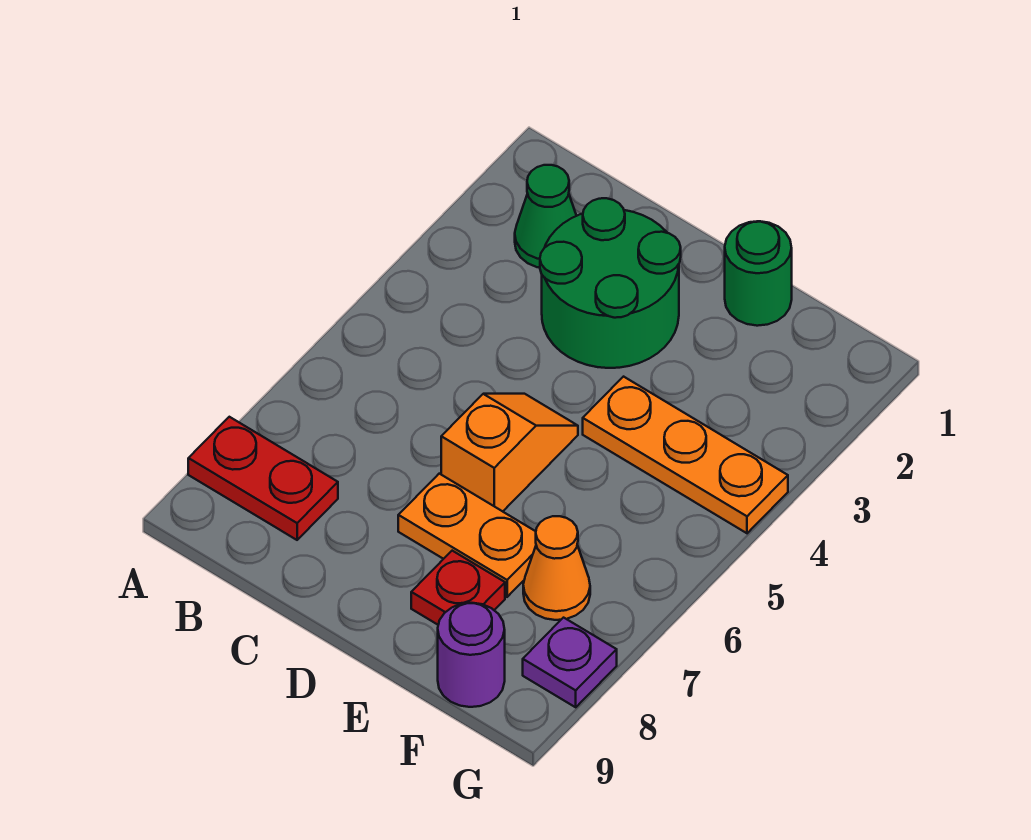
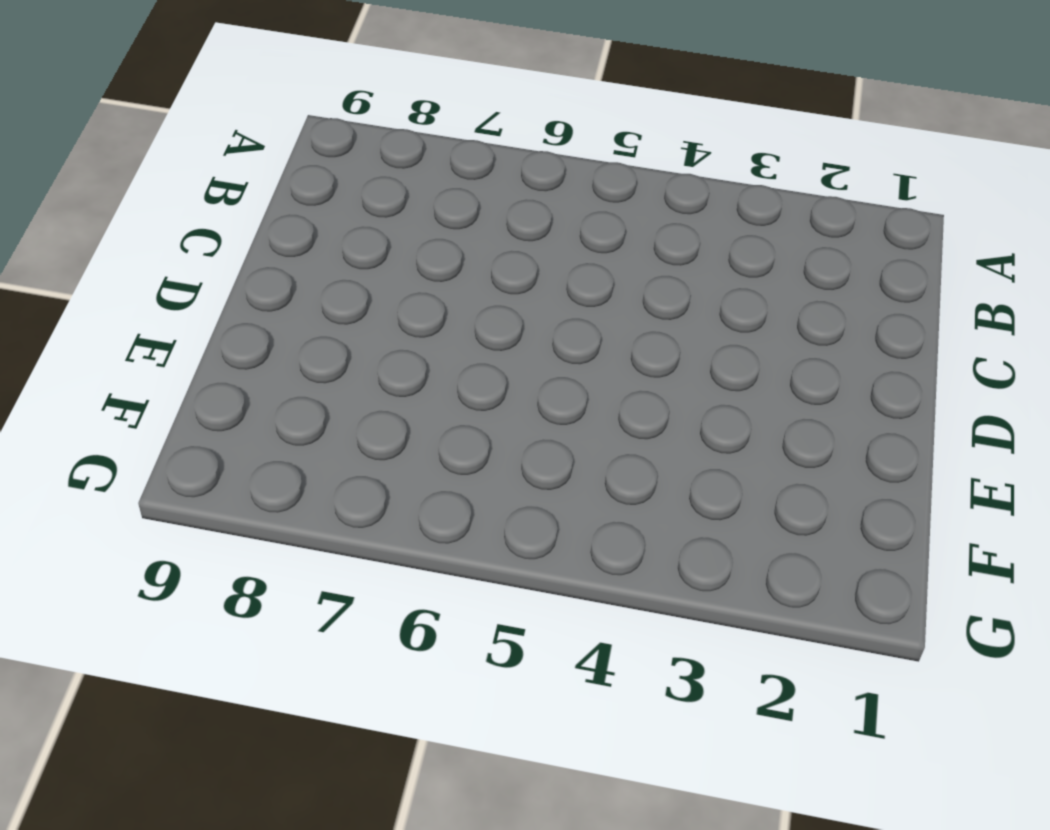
none -> red 1x2 plate [188,417,338,540]
none -> green 1x1 cone [515,165,576,268]

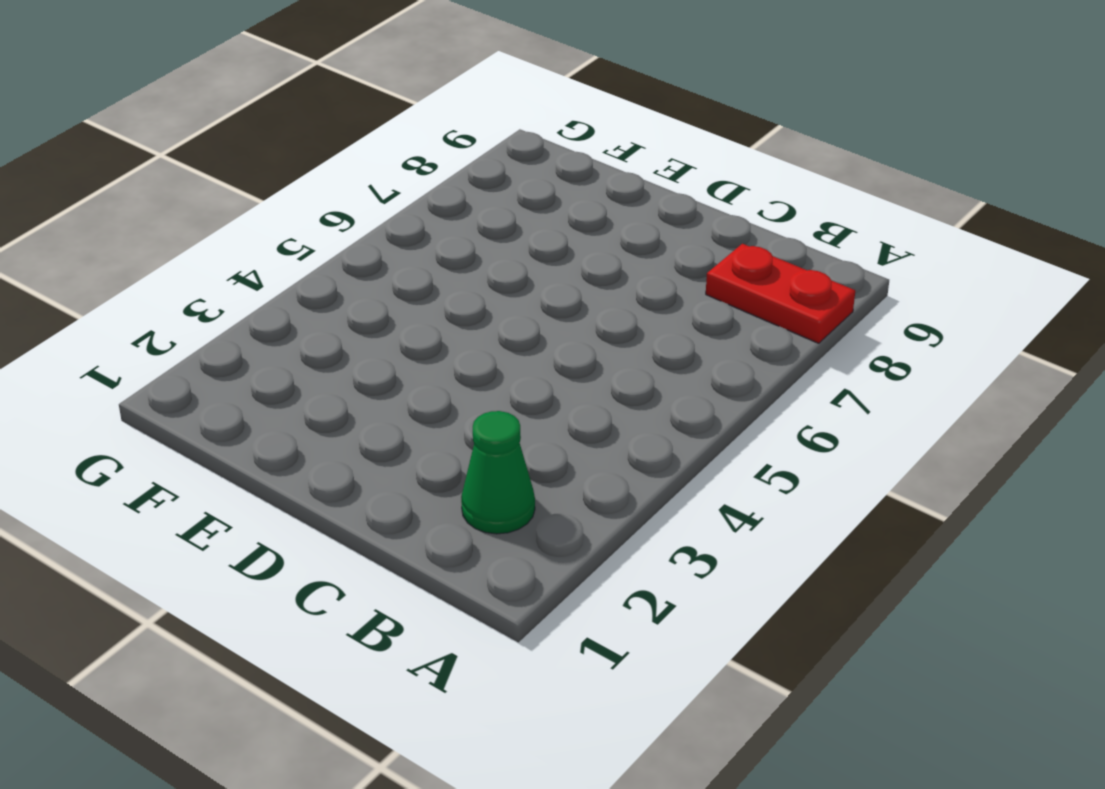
none -> green 2x2 round brick [540,198,681,368]
none -> orange 1x2 slope [441,394,578,511]

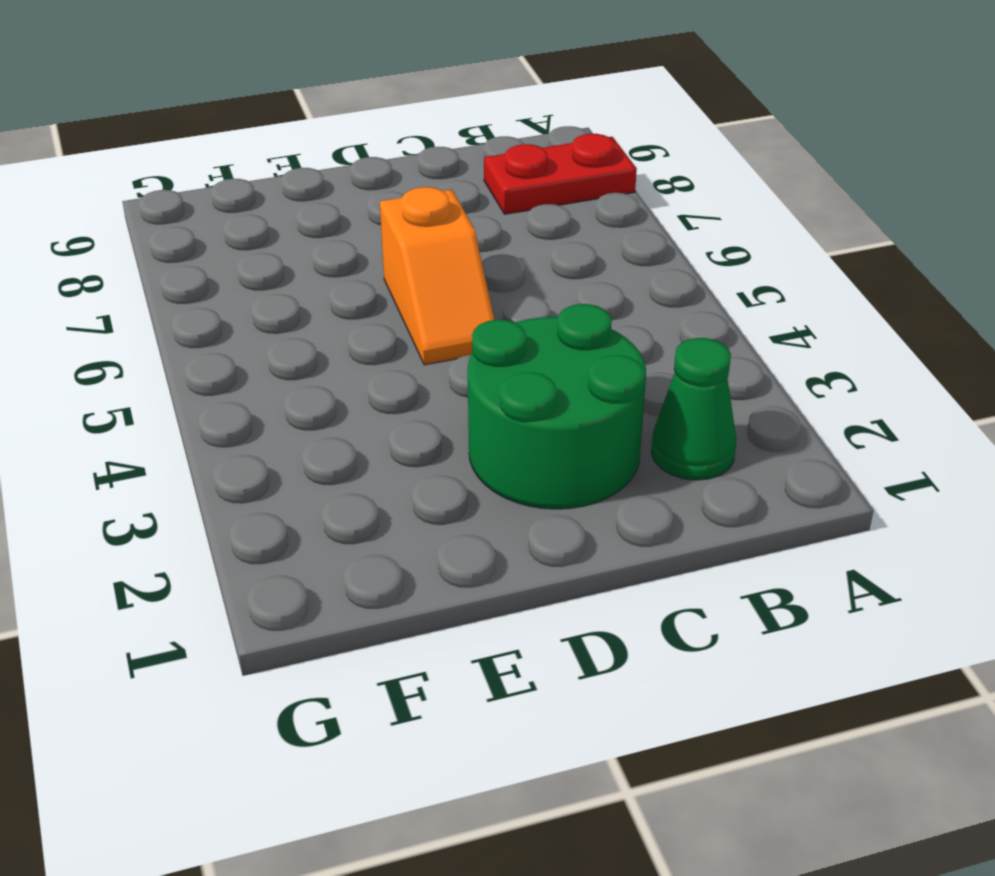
none -> orange 1x2 plate [398,474,536,597]
none -> green 1x1 round brick [725,221,792,326]

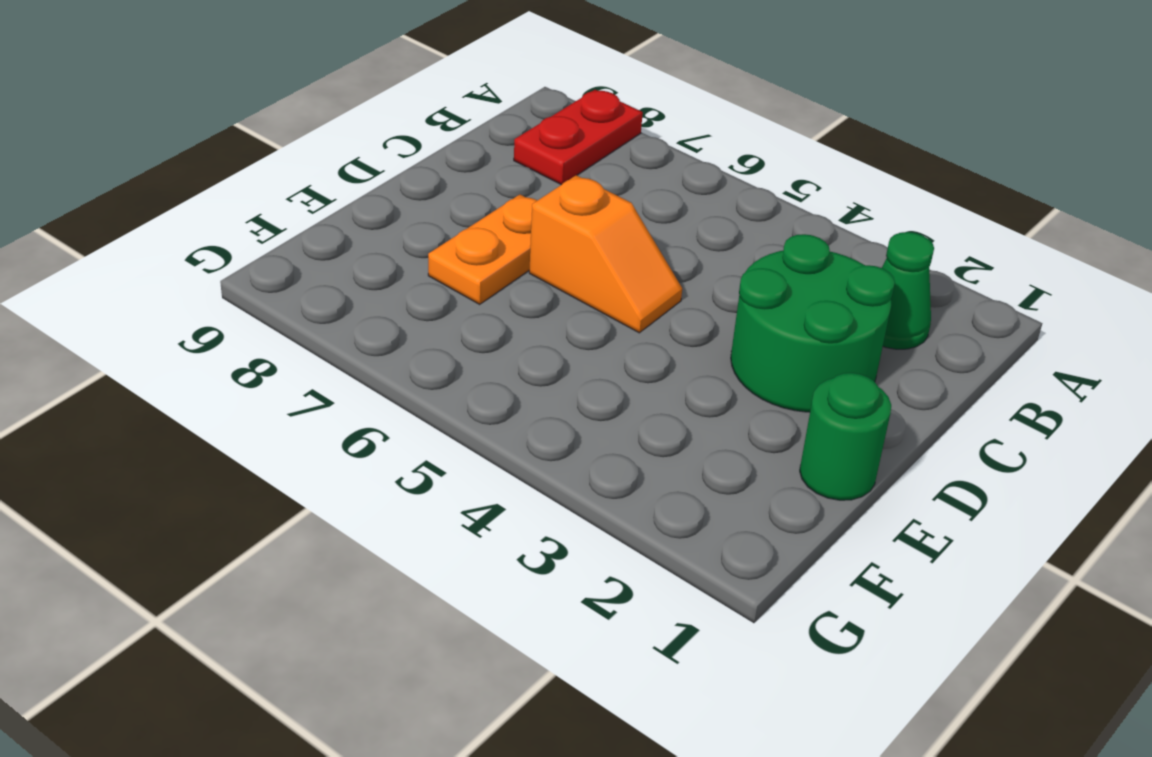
none -> orange 1x3 plate [583,377,788,533]
none -> red 1x1 plate [411,551,505,625]

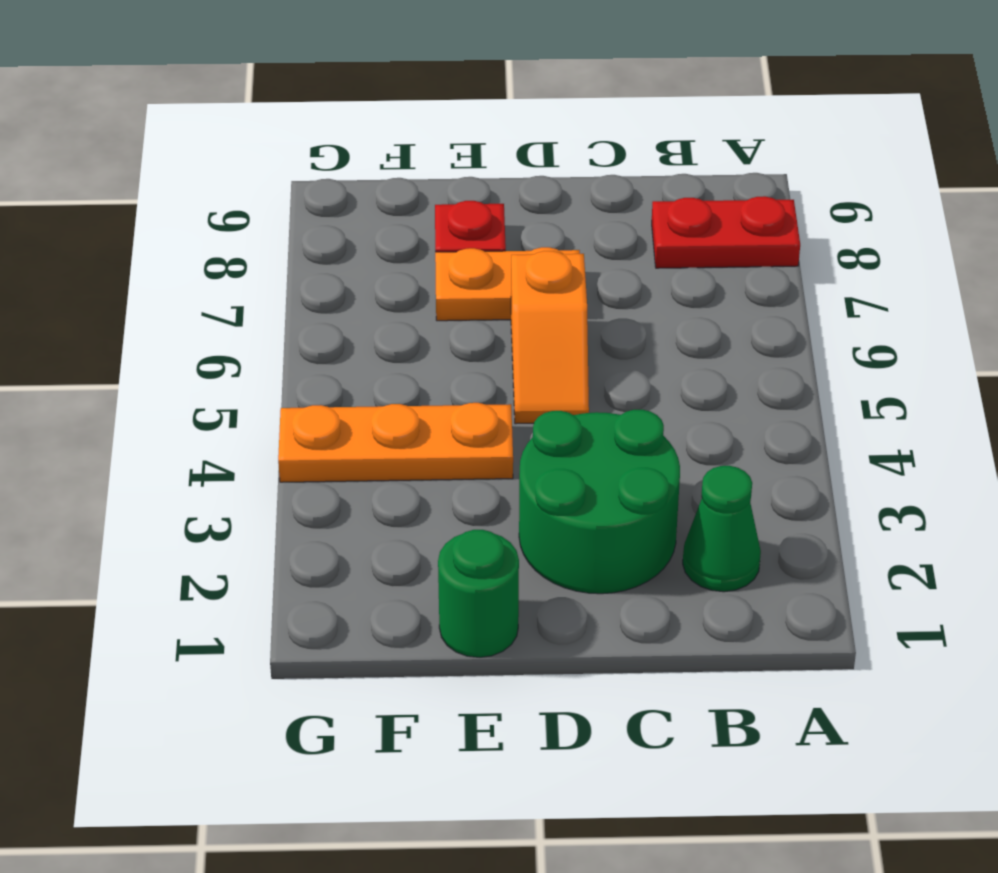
none -> orange 1x1 cone [523,516,590,620]
none -> purple 1x1 round brick [438,603,505,707]

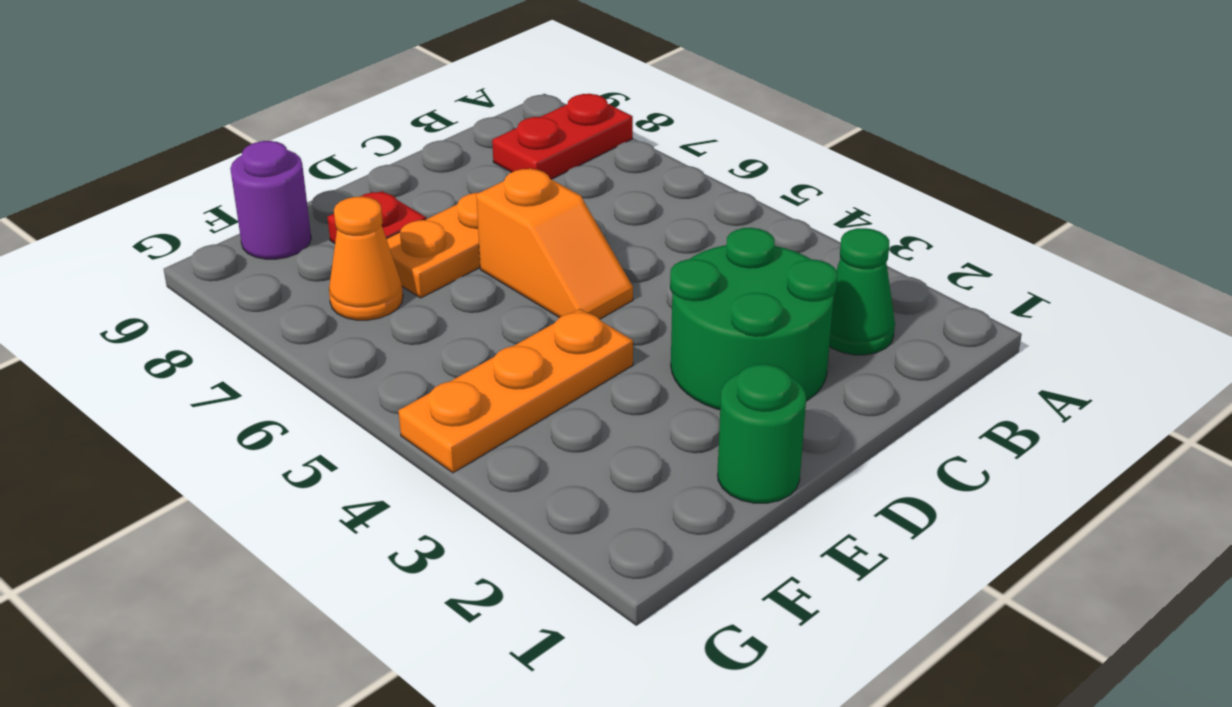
none -> purple 1x1 plate [523,618,617,707]

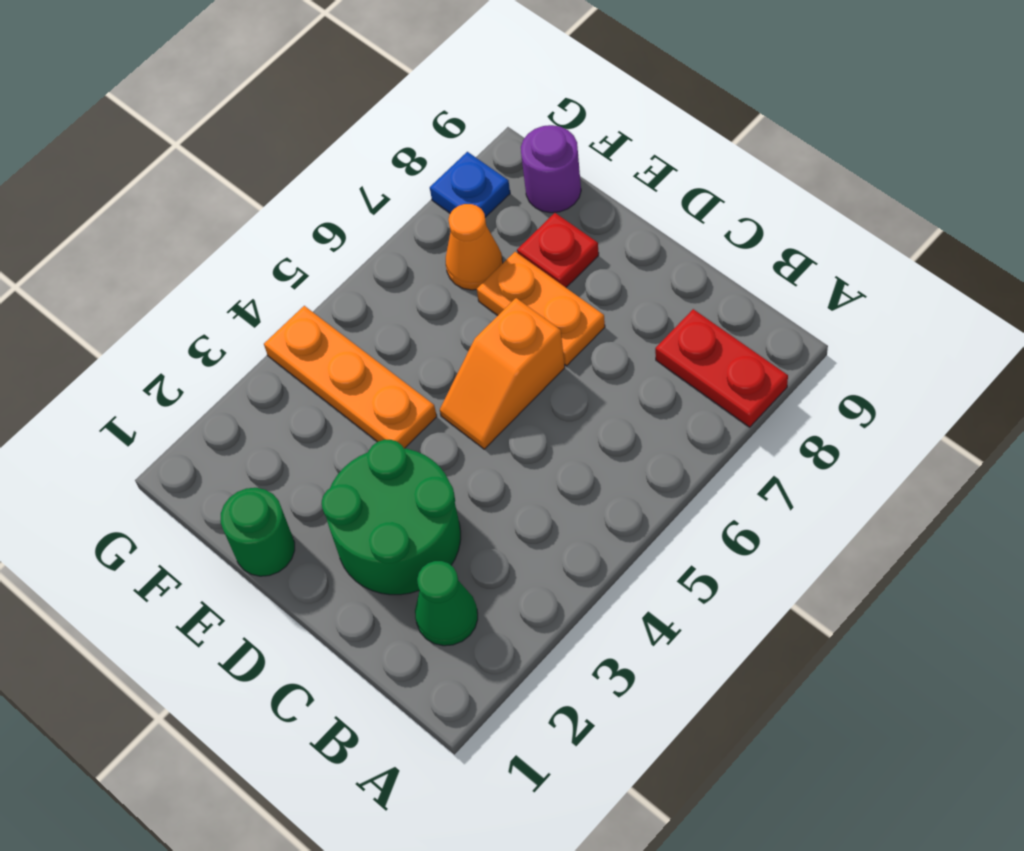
blue 1x1 plate [430,152,510,217] -> purple 1x1 plate [523,618,617,707]

